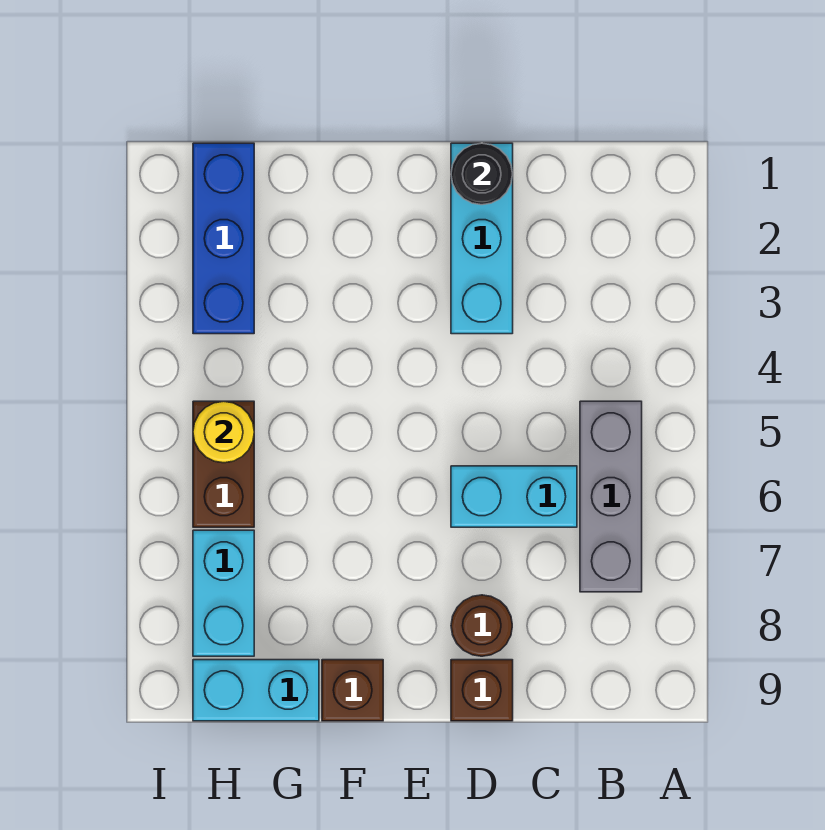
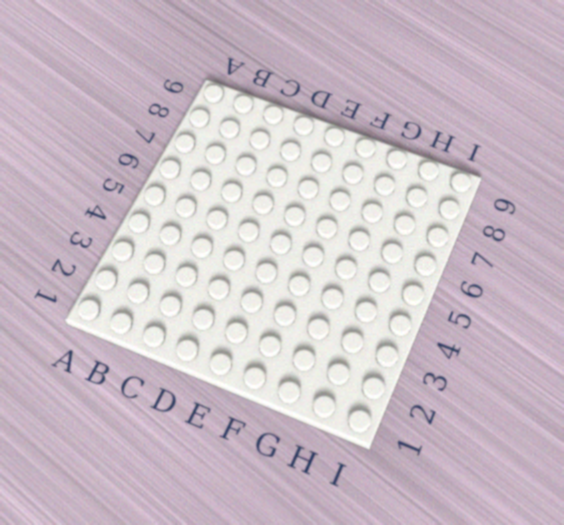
none -> grey 1x3 brick [580,401,642,592]
none -> cyan 1x2 brick [451,466,577,527]
none -> cyan 1x3 brick [451,143,513,334]

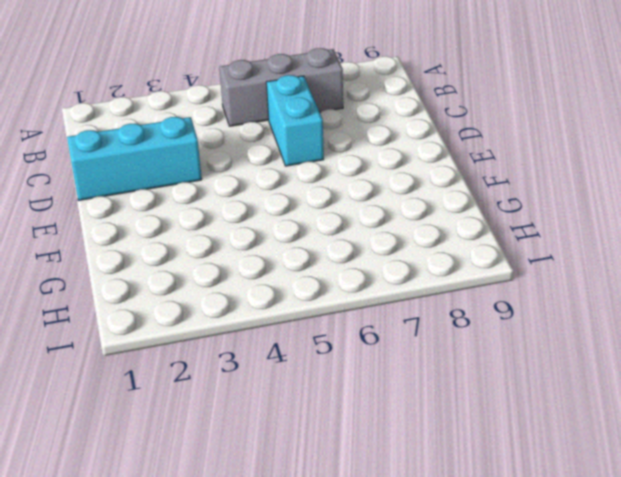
none -> brown 1x1 round brick [451,595,512,656]
none -> brown 1x1 brick [451,660,513,721]
none -> brown 1x1 brick [322,660,383,721]

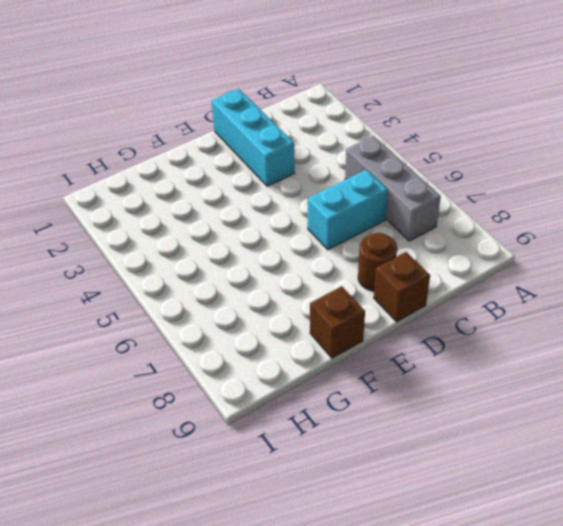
none -> cyan 1x2 brick [193,660,319,721]
none -> blue 1x3 brick [193,143,254,334]
none -> brown 1x2 brick [193,401,254,527]

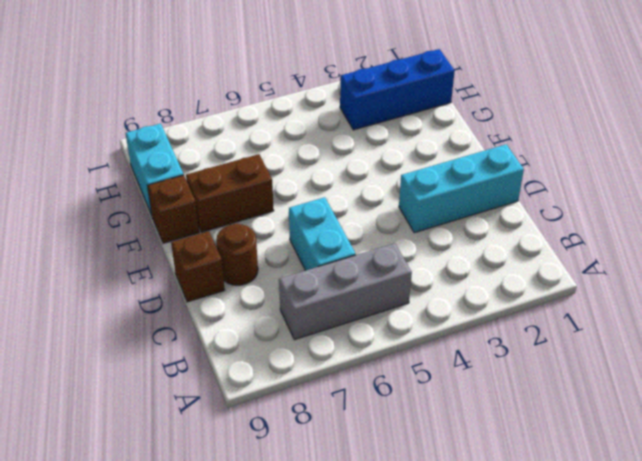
brown 1x2 brick [186,154,274,232] -> brown 1x2 brick moved to [193,401,254,527]
none -> cyan 1x2 brick [193,530,254,656]
none -> black 1x1 round brick [451,143,513,205]
none -> yellow 1x1 round brick [193,401,254,463]

